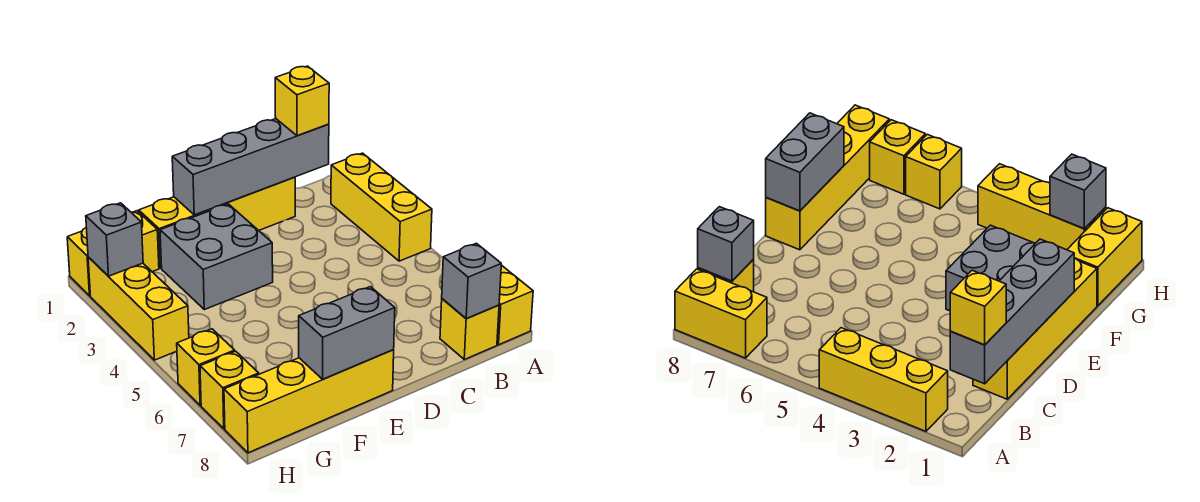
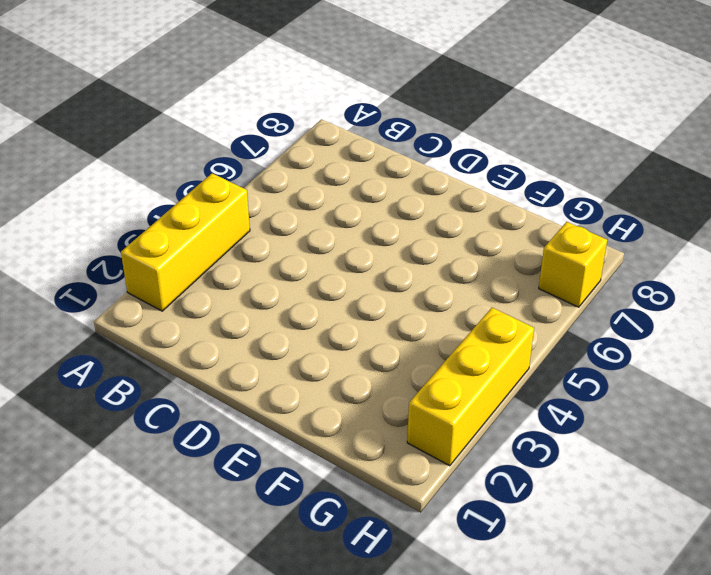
none -> yellow 1x2 brick [497,265,533,345]
none -> yellow 1x1 brick [440,299,499,359]
none -> yellow 1x4 brick [139,177,295,268]

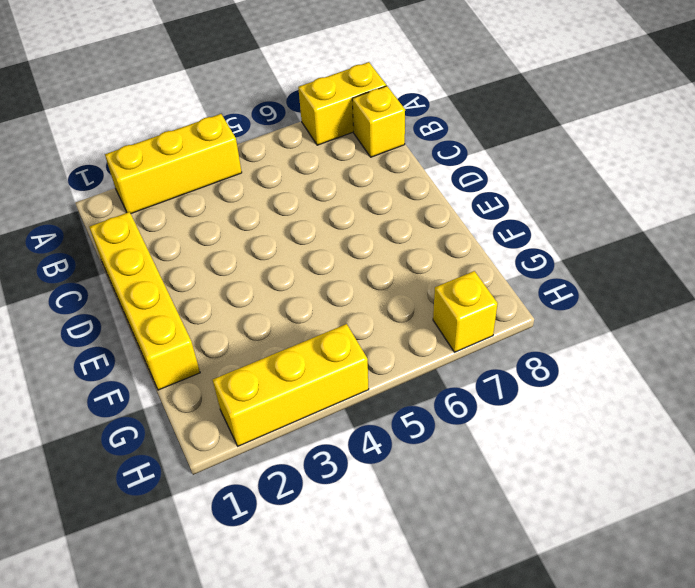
none -> grey 2x2 brick [160,204,273,310]
none -> yellow 1x4 brick [224,350,394,453]
none -> yellow 1x2 brick [67,211,159,296]

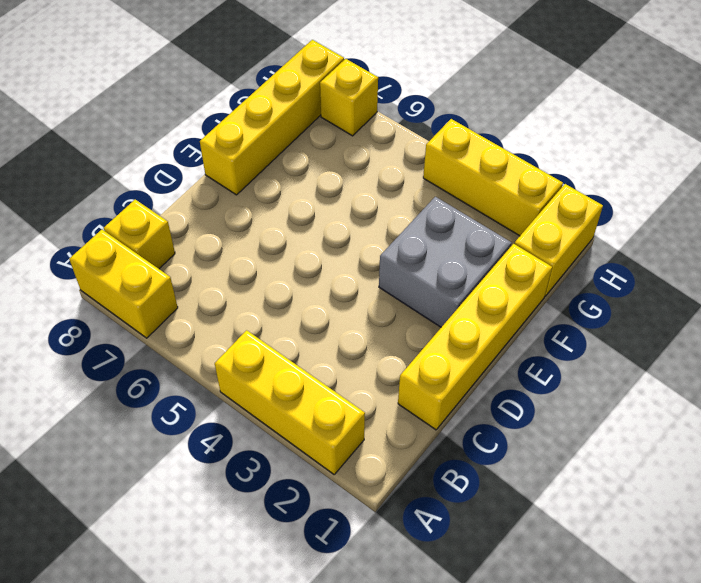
none -> yellow 1x1 brick [177,329,235,405]
none -> grey 1x4 brick [172,119,329,215]
none -> grey 1x1 brick [442,243,501,318]

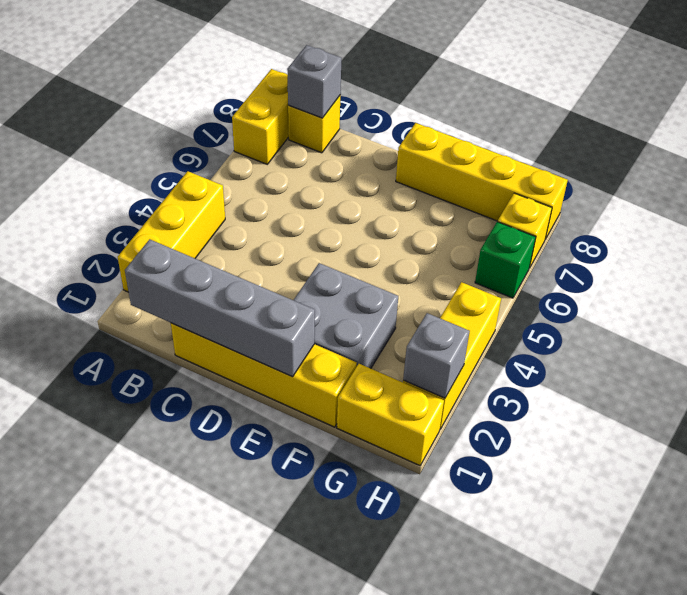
green 1x1 brick [475,222,536,298] -> yellow 1x1 brick [177,329,235,405]
none -> grey 1x2 brick [299,287,395,379]
none -> yellow 1x1 brick [275,66,329,136]

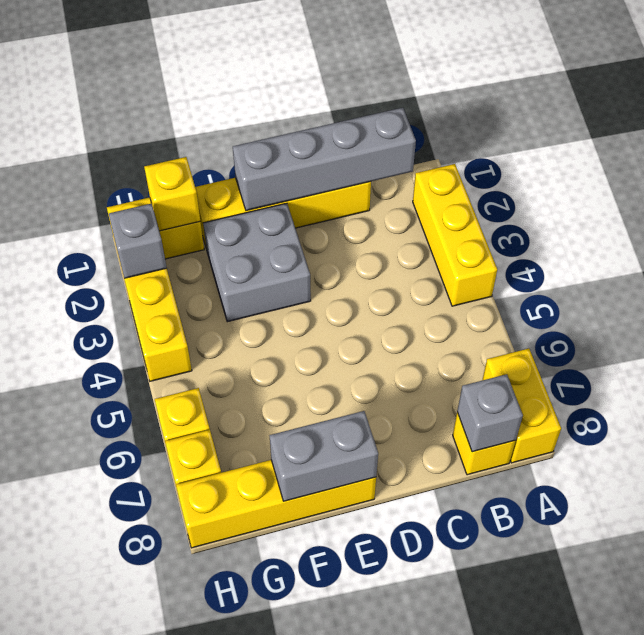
yellow 1x1 brick [144,157,200,231] -> yellow 1x1 brick moved to [275,66,329,136]

